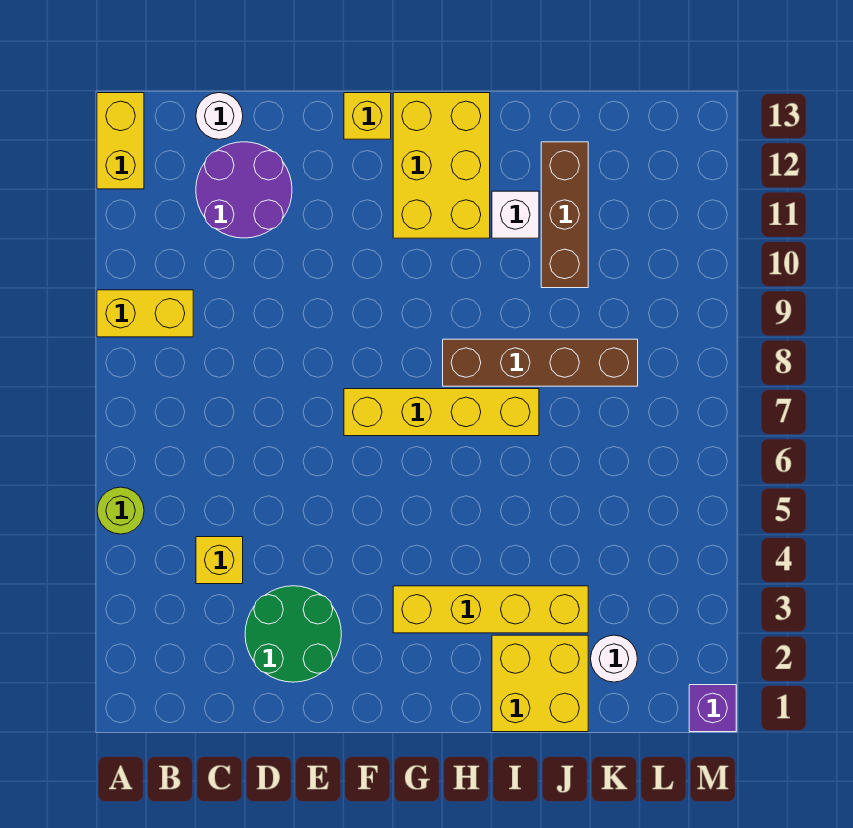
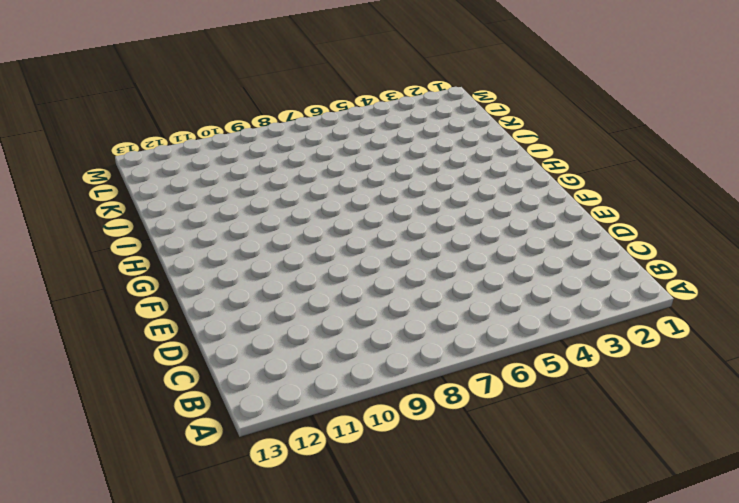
none -> lime 1x1 round brick [97,487,144,534]
none -> yellow 1x2 brick [97,290,193,337]
none -> yellow 1x2 brick [97,93,144,189]

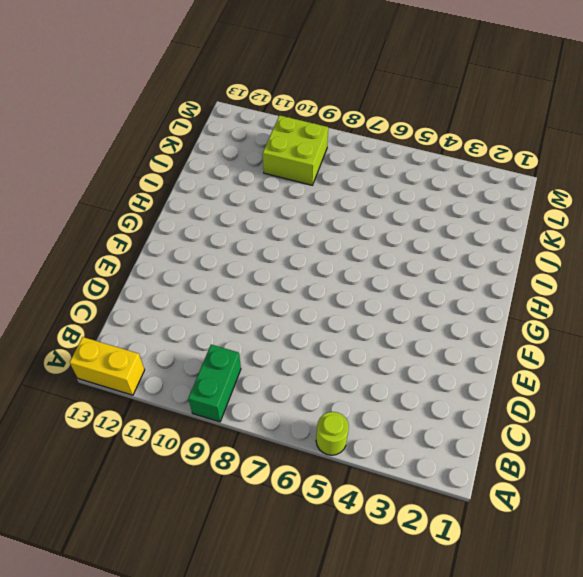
green 1x2 brick [188,344,241,422] -> yellow 1x2 brick [97,290,193,337]
lime 2x2 brick [263,115,328,185] -> none
none -> yellow 1x1 brick [196,537,243,584]
none -> purple 2x2 round brick [196,142,292,238]
none -> white 1x1 round brick [196,93,243,139]

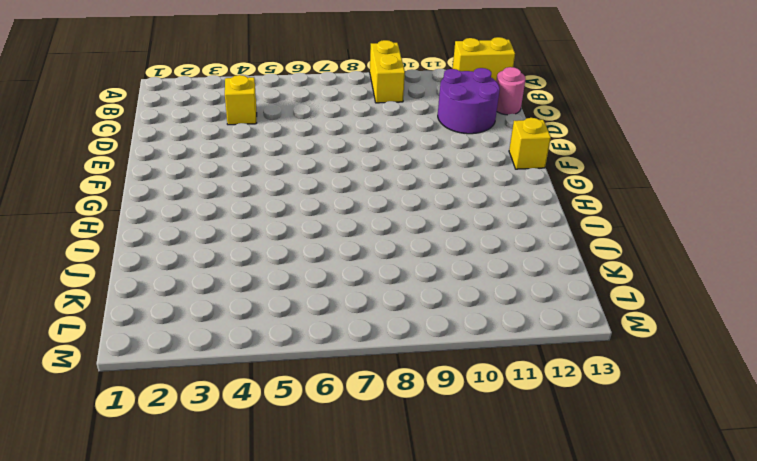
pink 1x1 round brick [496,67,525,115] -> white 1x1 round brick [196,93,243,139]
none -> lime 1x1 round brick [97,487,144,534]
none -> green 2x2 round brick [245,586,341,682]
none -> yellow 1x4 brick [344,389,539,436]

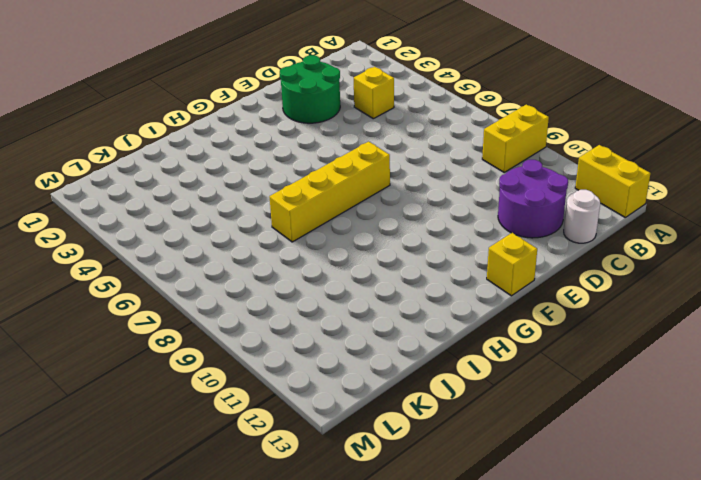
none -> lime 1x1 round brick [97,487,144,534]
none -> yellow 1x4 brick [393,586,588,633]
none -> yellow 2x3 brick [393,93,490,238]

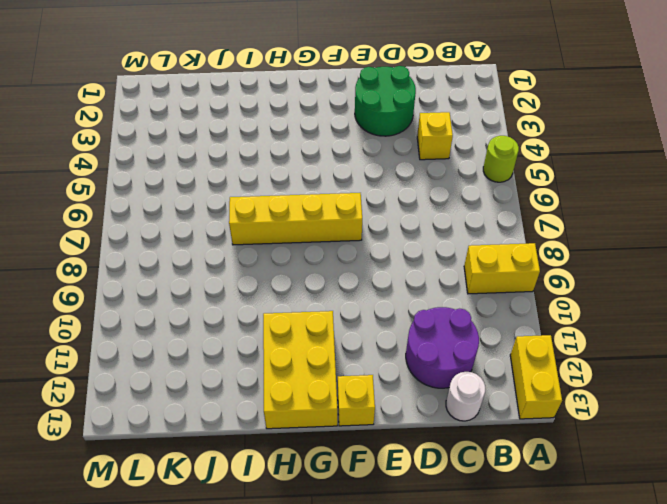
none -> yellow 1x4 brick [393,586,588,633]
none -> brown 1x4 brick [443,339,638,386]
none -> yellow 2x2 brick [492,635,588,732]

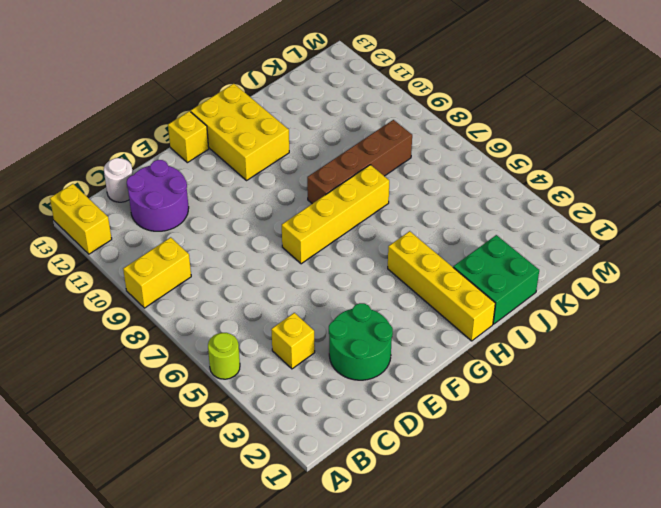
yellow 1x4 brick [388,231,495,341] -> yellow 1x4 brick turned to [393,586,588,633]
green 2x2 brick [453,235,539,324] -> yellow 2x2 brick [492,635,588,732]
none -> white 1x1 brick [492,191,539,238]
none -> brown 1x3 brick [541,142,588,288]
none -> white 1x1 round brick [591,635,637,682]

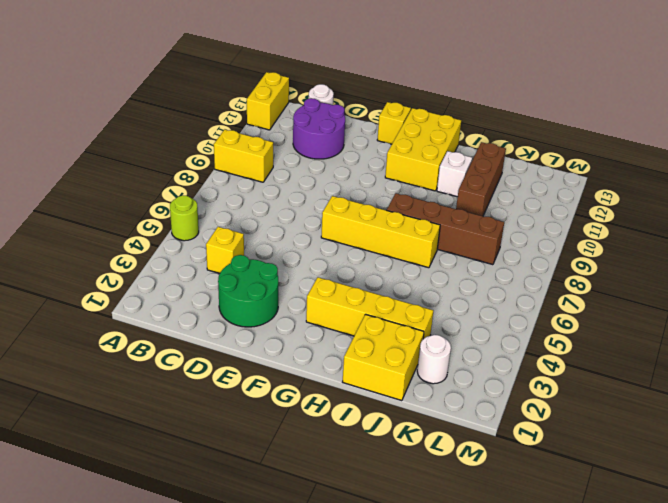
none -> purple 1x1 brick [689,685,736,732]

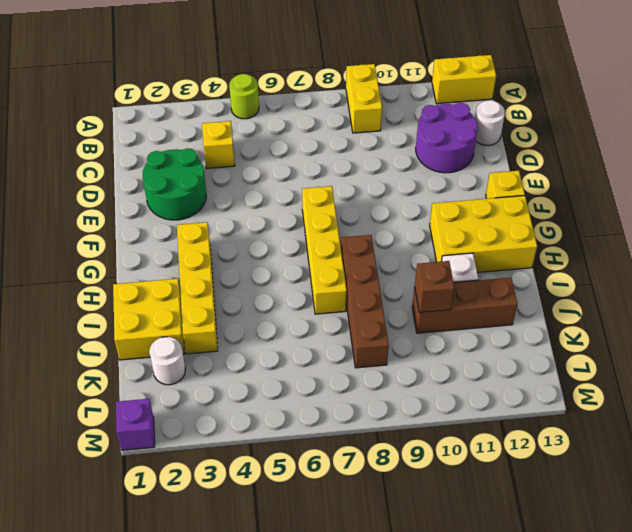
brown 1x1 brick [415,261,454,313] -> none

